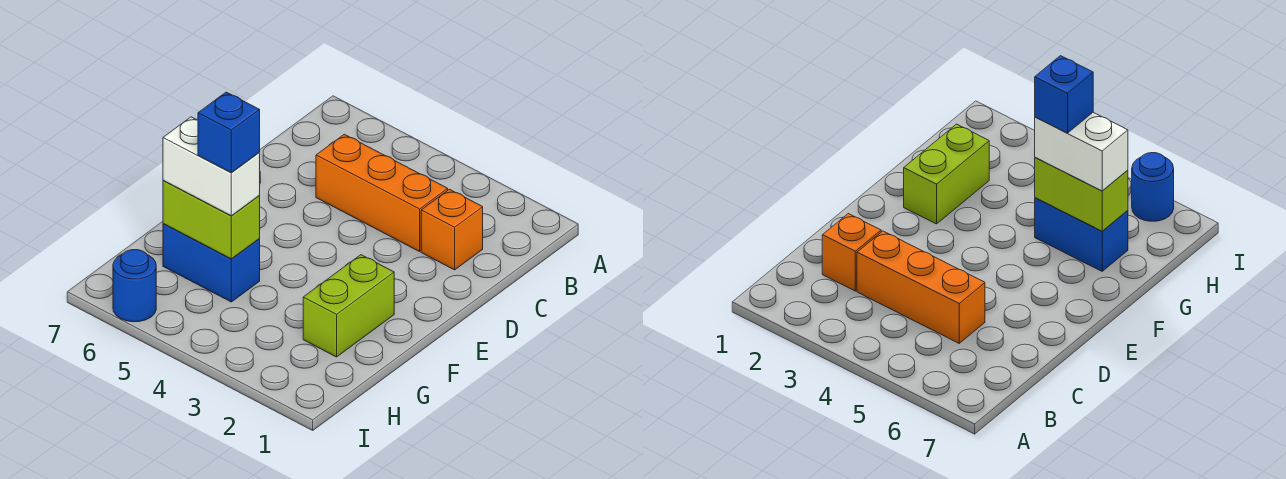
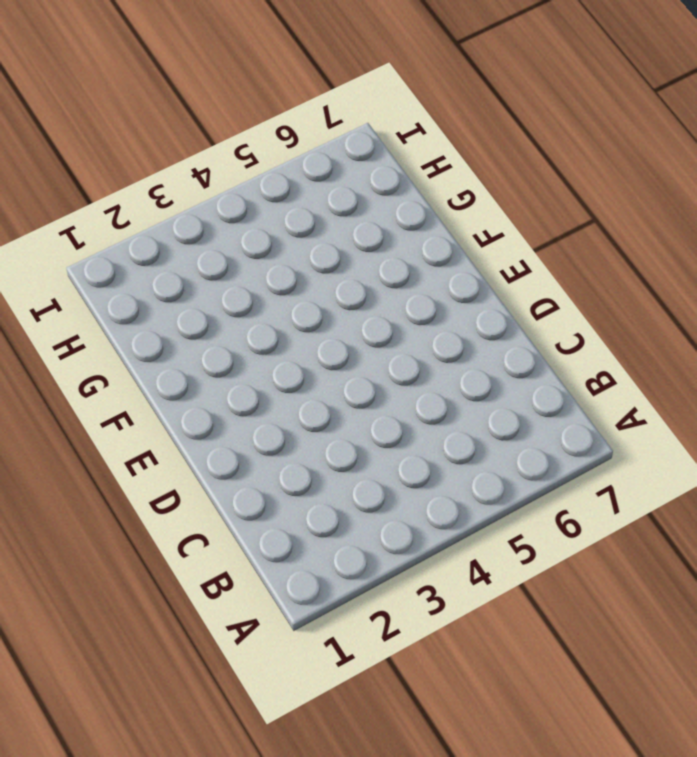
none -> orange 1x1 brick [421,189,483,270]
none -> orange 1x3 brick [316,134,448,252]

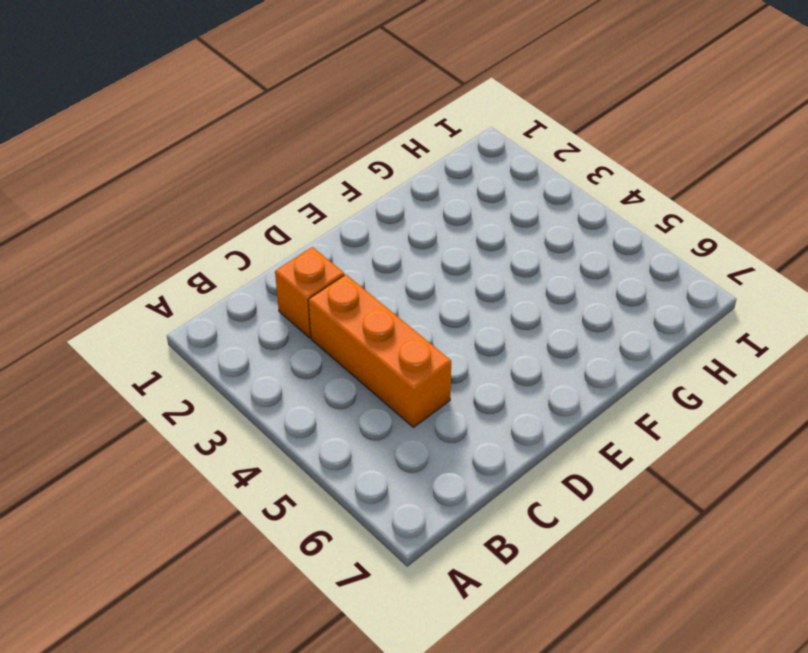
none -> lime 1x2 brick [303,255,394,357]
none -> blue 1x2 brick [163,224,260,302]

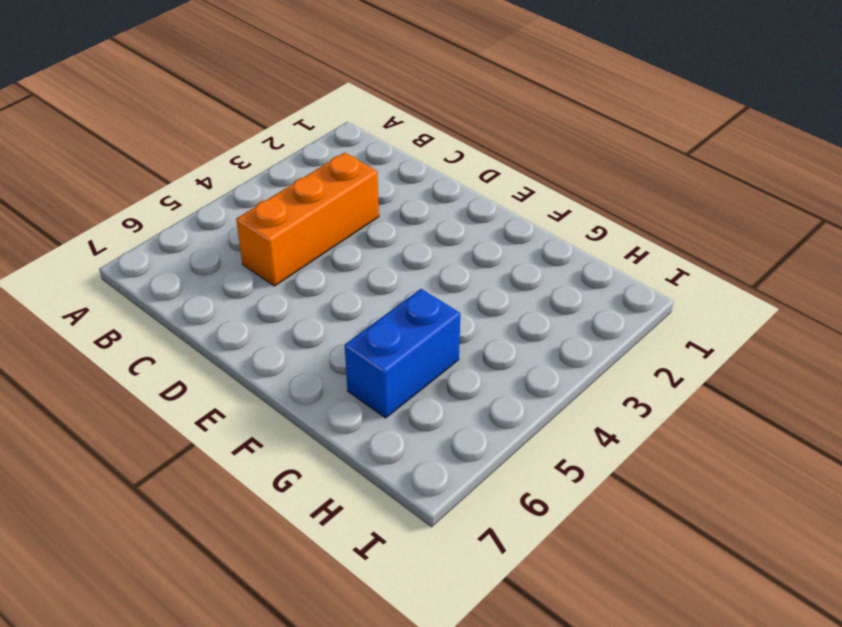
none -> orange 1x1 brick [421,189,483,270]
none -> lime 1x2 brick [303,255,394,357]

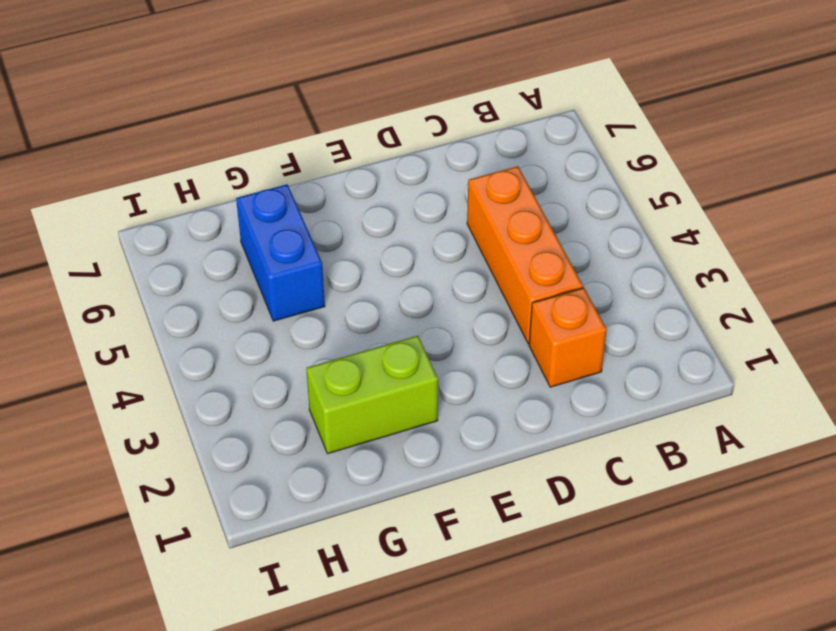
none -> blue 1x1 round brick [113,250,156,322]
none -> lime 1x2 brick [163,180,260,259]

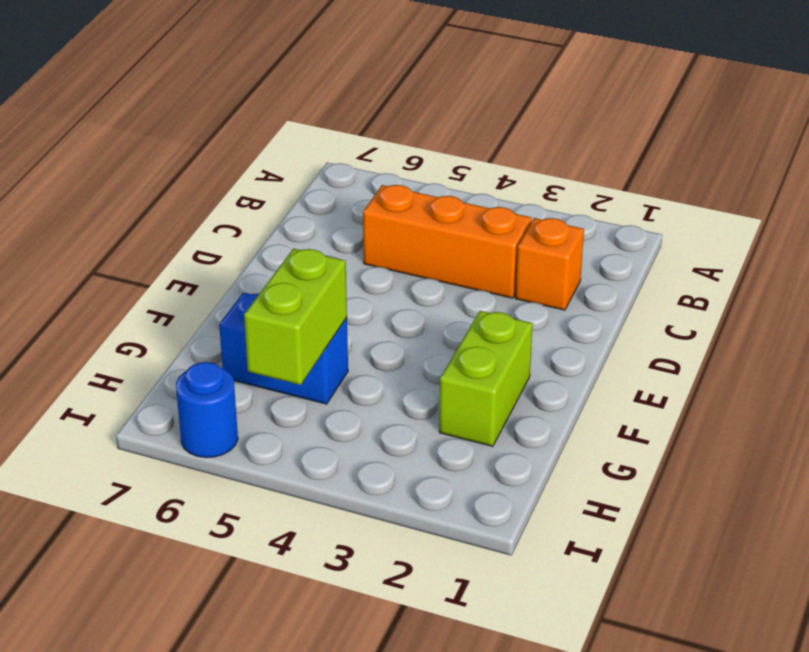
lime 1x2 brick [244,248,347,385] -> lime 1x2 brick turned to [163,180,260,259]
none -> white 1x2 brick [163,117,260,216]
none -> blue 1x1 brick [198,92,260,173]

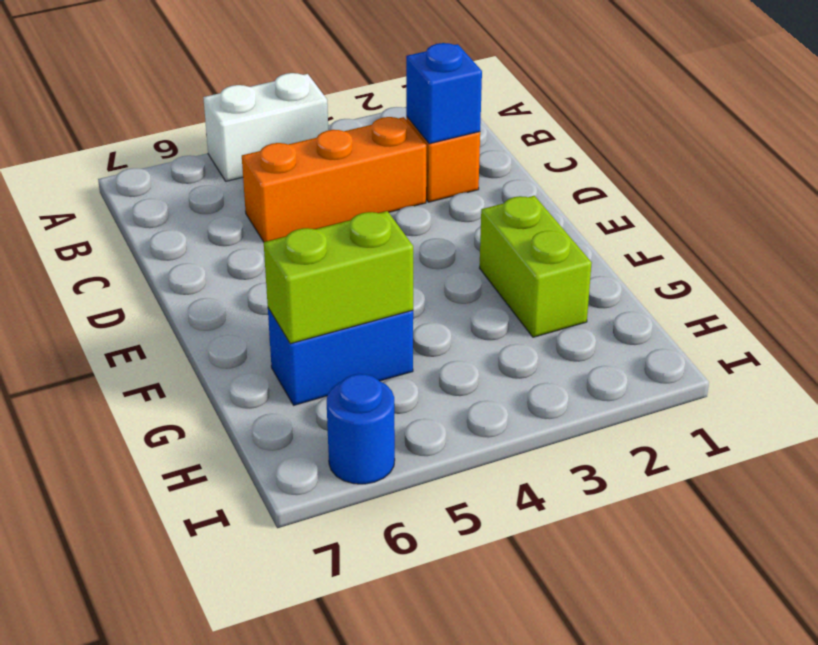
white 1x2 brick [203,73,328,181] -> white 1x2 brick moved to [163,117,260,216]
blue 1x1 brick [406,43,482,144] -> blue 1x1 brick moved to [198,92,260,173]

